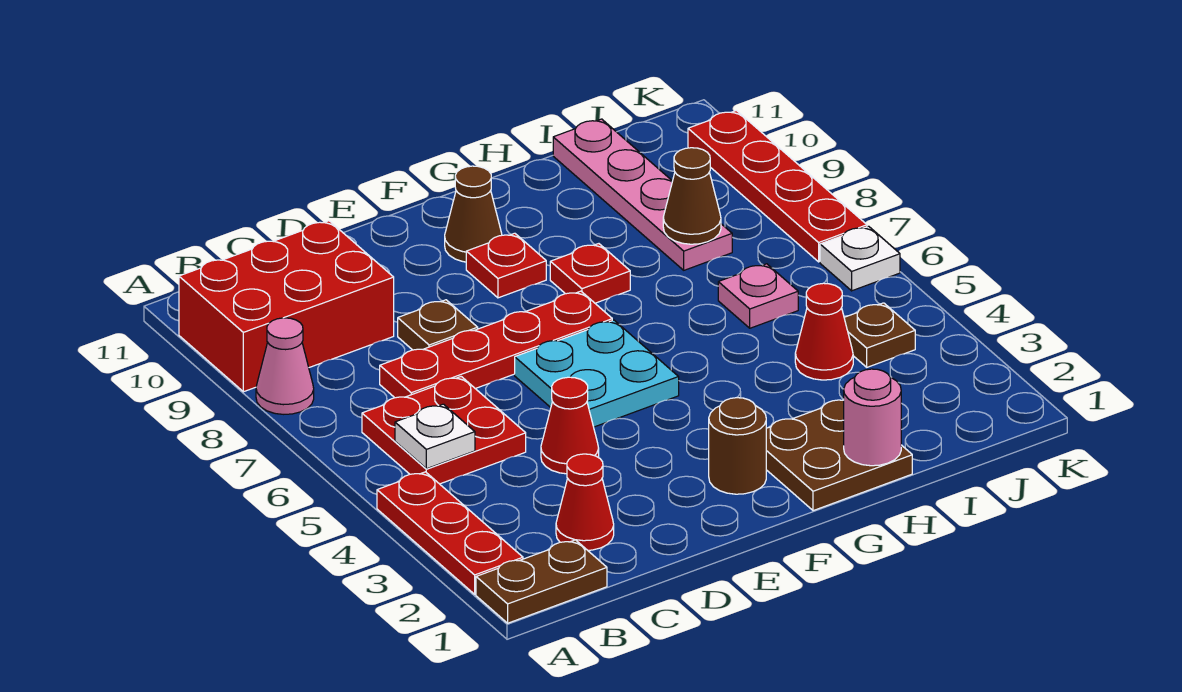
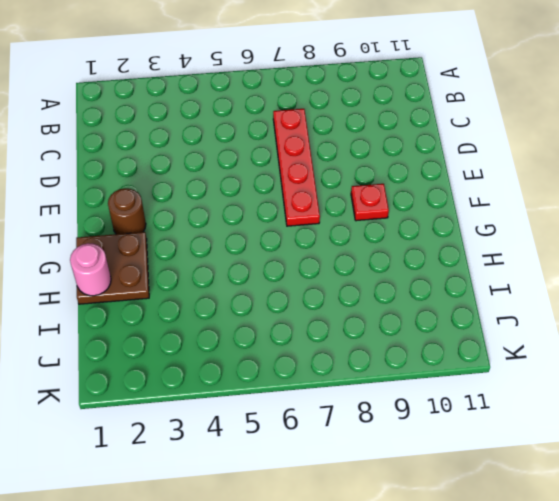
none -> brown 1x2 plate [476,540,607,623]
none -> red 1x3 plate [377,472,523,594]
none -> pink 1x1 cone [256,318,314,414]

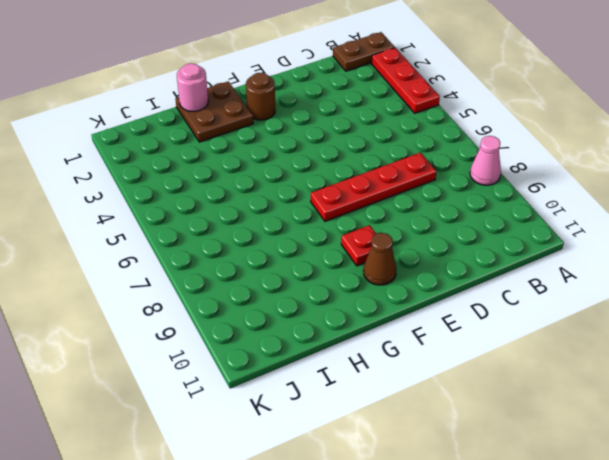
none -> red 2x3 brick [179,221,394,392]
none -> red 2x2 plate [362,377,526,484]
none -> red 1x1 cone [556,454,614,550]

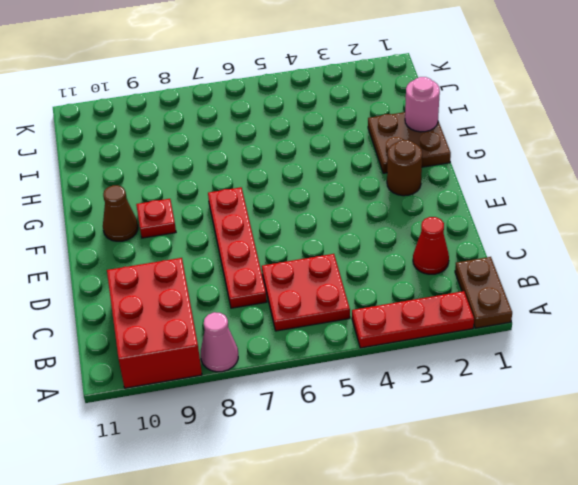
none -> red 1x1 cone [541,377,599,474]
none -> brown 1x1 plate [398,300,478,350]
none -> cyan 2x2 plate [515,320,679,427]

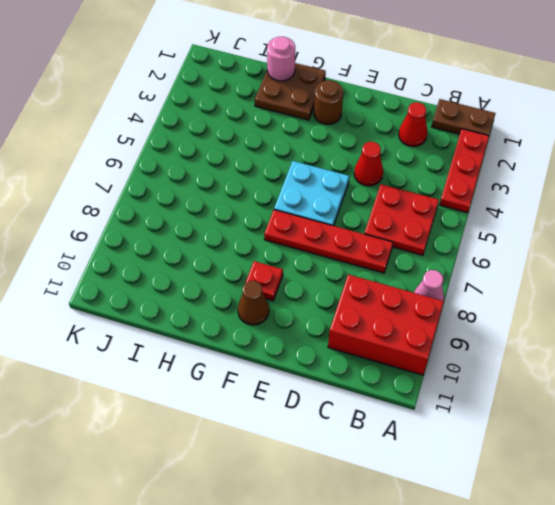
none -> brown 1x1 plate [398,300,478,350]
none -> red 1x1 plate [550,244,630,303]
none -> red 1x1 cone [795,283,853,380]

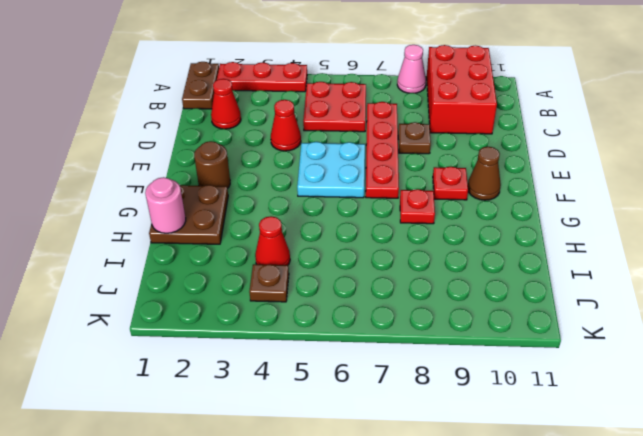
none -> pink 1x1 plate [718,264,798,328]
none -> pink 1x4 plate [553,119,732,270]
none -> white 1x1 plate [820,226,900,291]

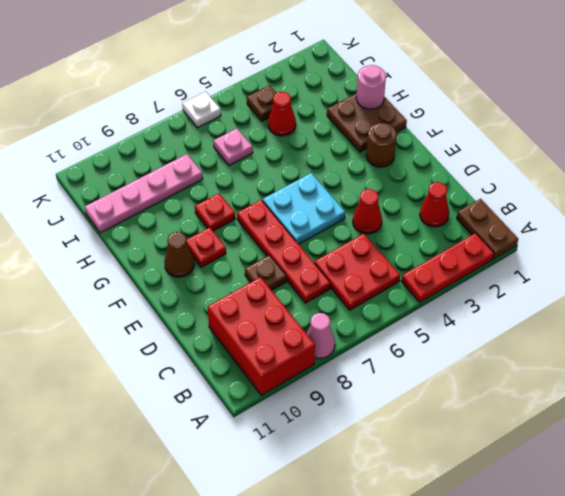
none -> red 1x4 plate [688,111,867,262]
none -> white 1x1 plate [395,404,475,469]
none -> brown 1x1 cone [663,148,721,244]

